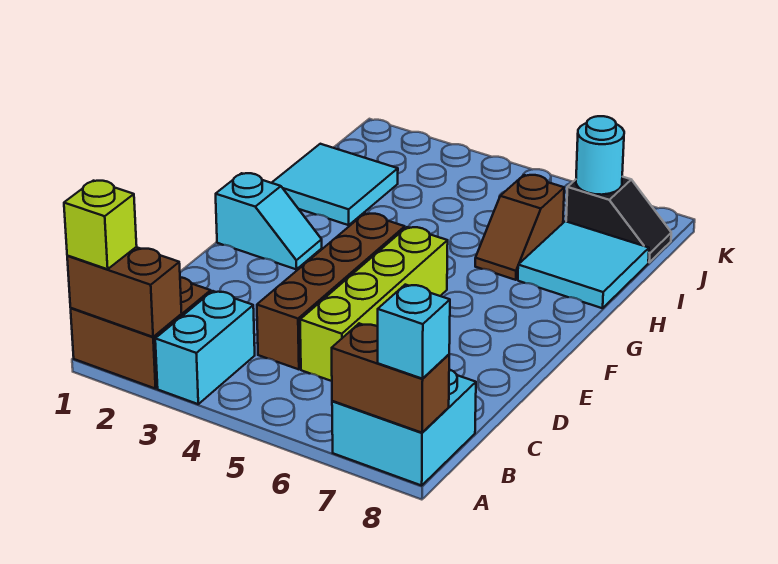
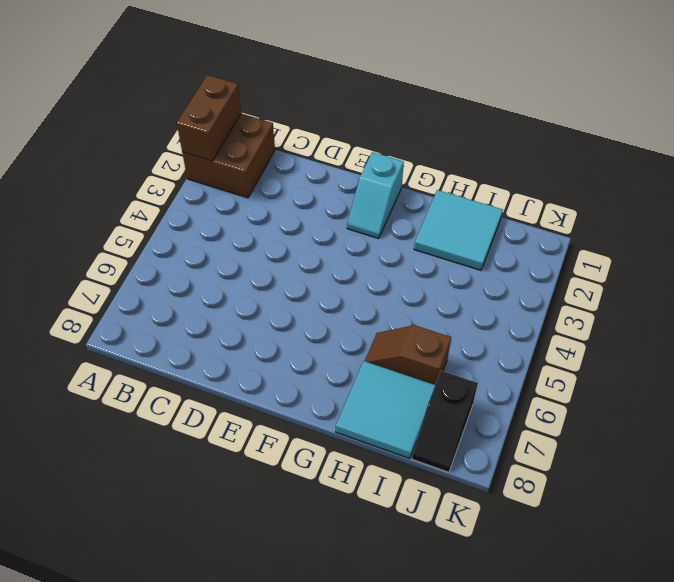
none -> cyan 1x2 brick [155,291,255,404]
none -> cyan 2x2 brick [332,369,476,485]
none -> brown 1x4 brick [257,213,405,369]

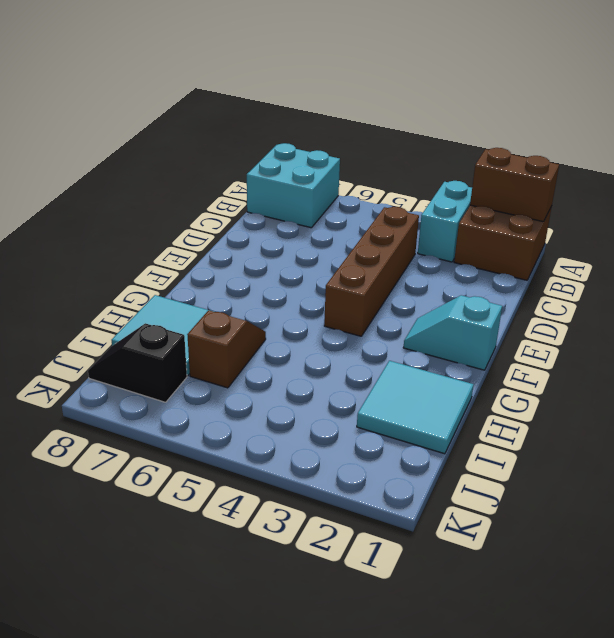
none -> lime 1x4 brick [300,227,448,381]
none -> brown 1x2 brick [332,323,449,433]
none -> cyan 1x1 round brick [576,116,624,195]

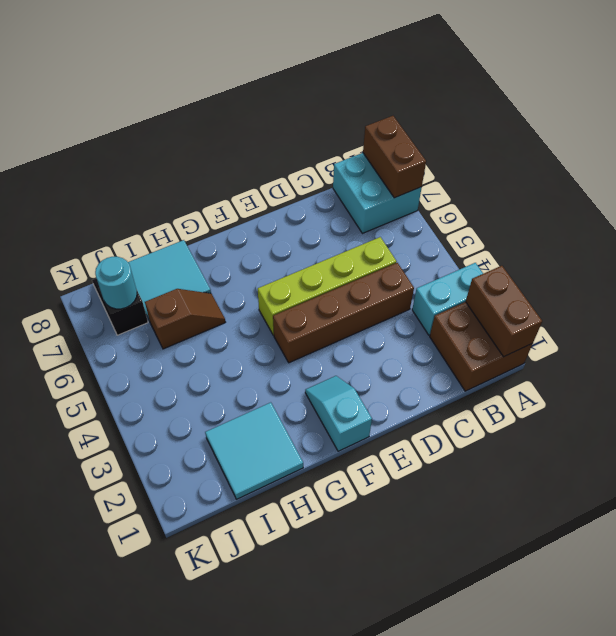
none -> lime 1x1 brick [64,181,137,269]
none -> cyan 1x1 brick [378,285,450,379]

